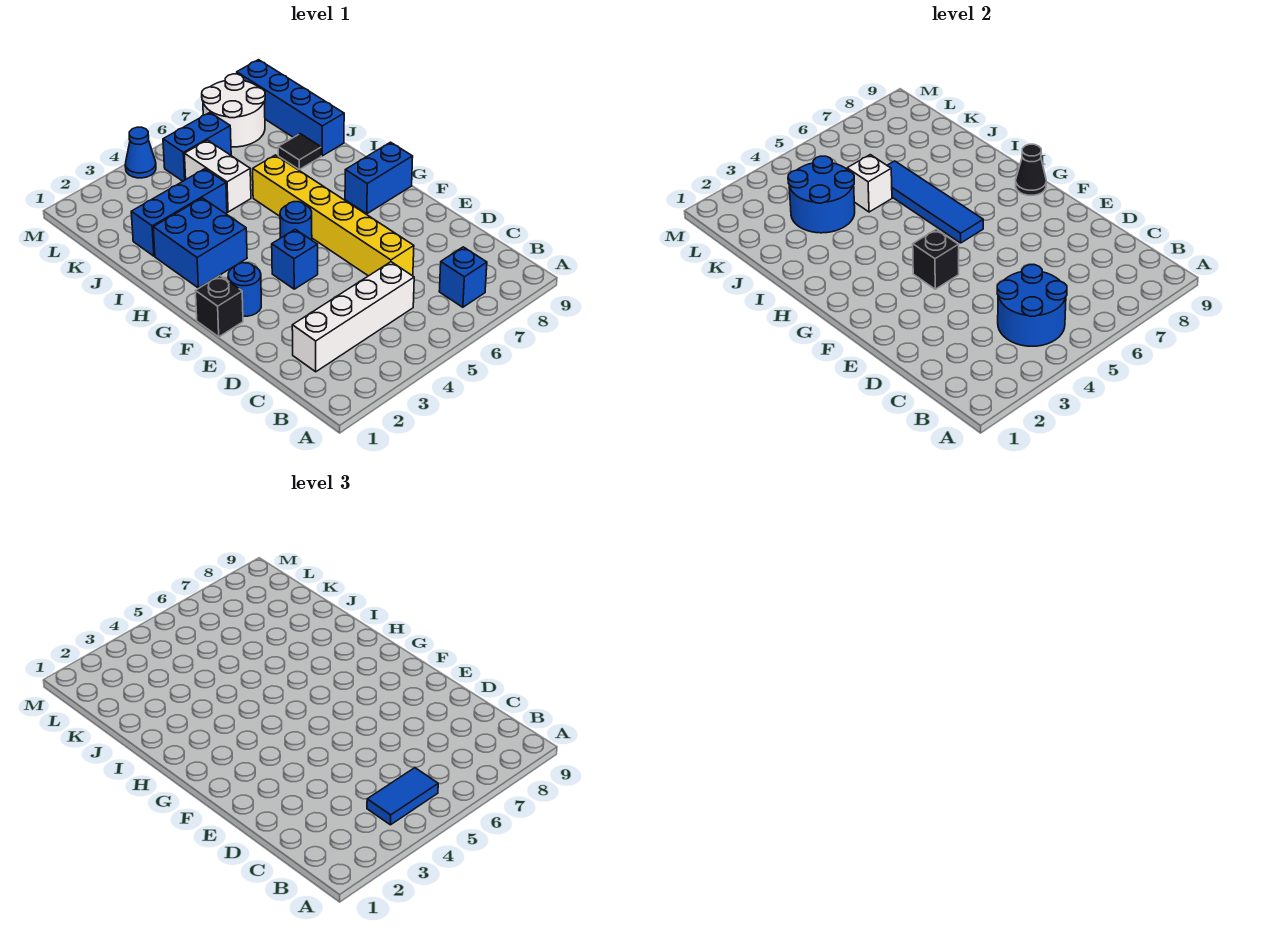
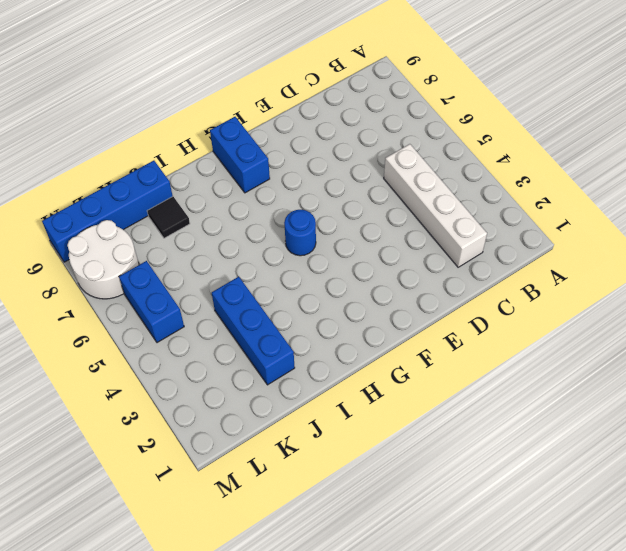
none -> blue 1x1 brick [439,247,487,307]
none -> yellow 1x6 brick [253,155,414,276]
none -> black 1x1 brick [196,276,243,337]

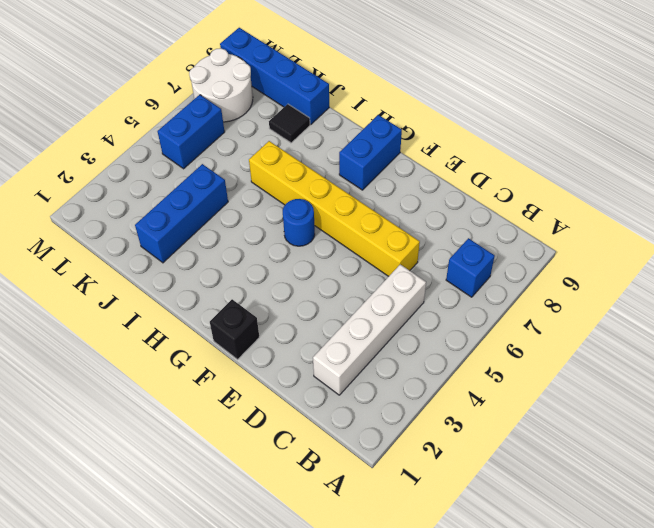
none -> blue 1x1 round brick [228,263,261,316]
none -> blue 1x1 brick [272,229,318,289]
none -> blue 2x2 brick [153,198,247,288]

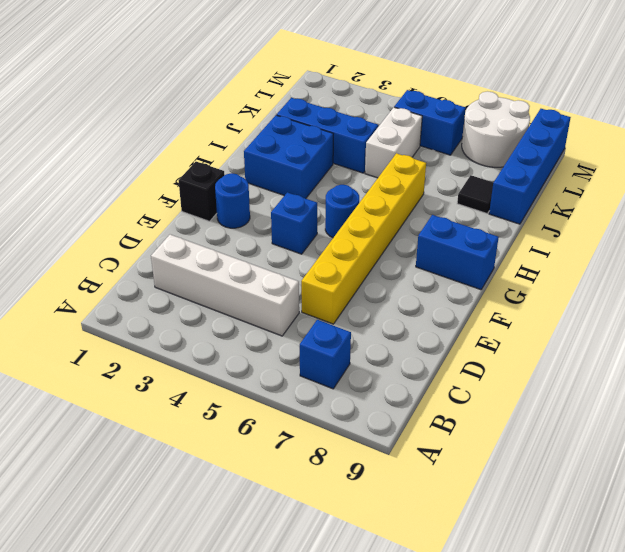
none -> blue 1x1 cone [125,127,156,178]
none -> blue 2x2 round brick [997,265,1067,346]
none -> black 1x1 brick [913,229,959,289]

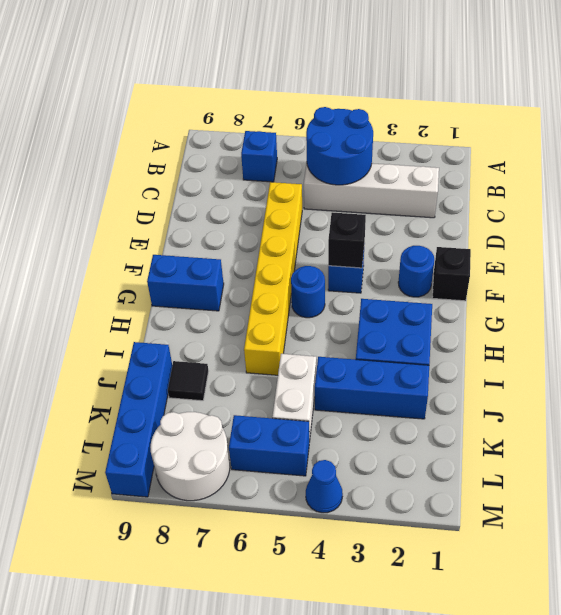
none -> blue 1x4 tile [887,161,983,243]
none -> black 1x1 cone [1016,144,1046,195]
none -> blue 2x2 round brick [788,156,855,233]

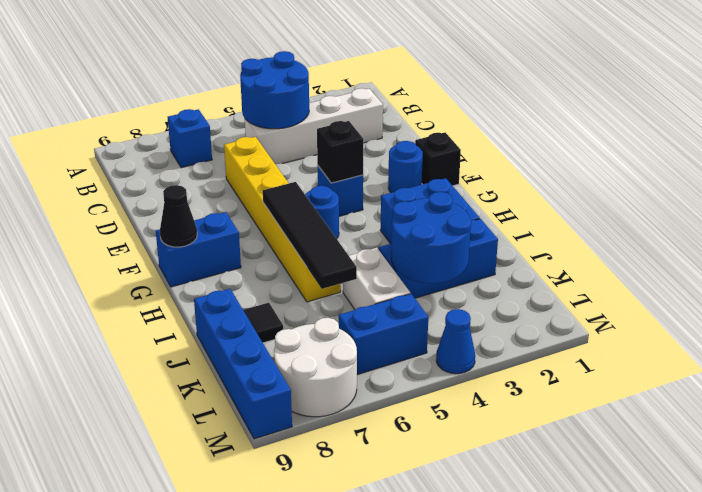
black 1x4 tile [263,182,357,289] -> blue 1x4 tile [887,161,983,243]
none -> white 1x1 brick [847,155,892,212]
none -> blue 1x2 tile [367,768,438,825]

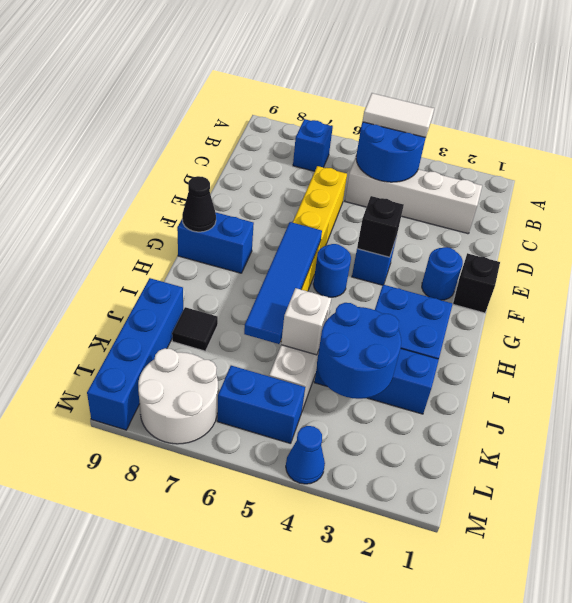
white 1x2 tile [363,93,434,137] -> blue 1x2 tile [367,768,438,825]

